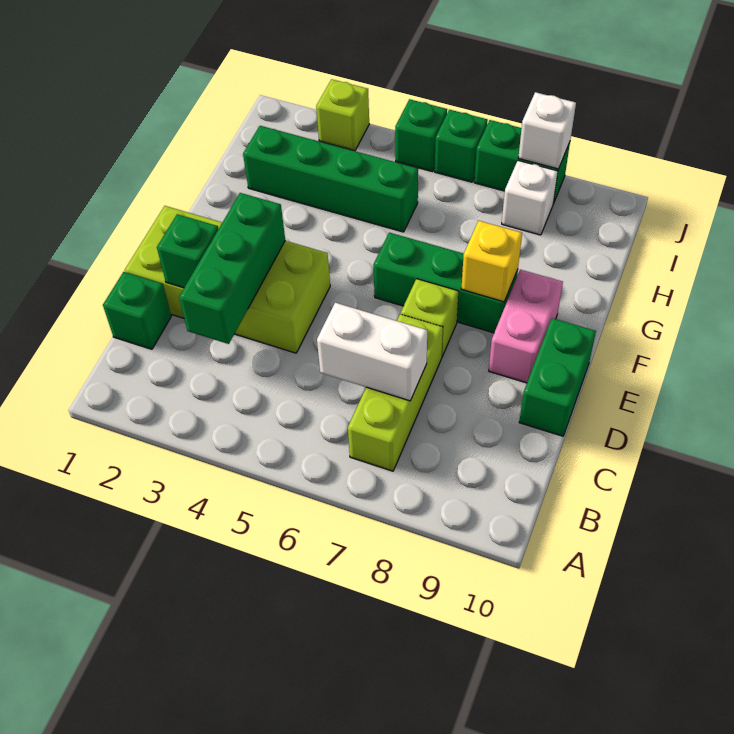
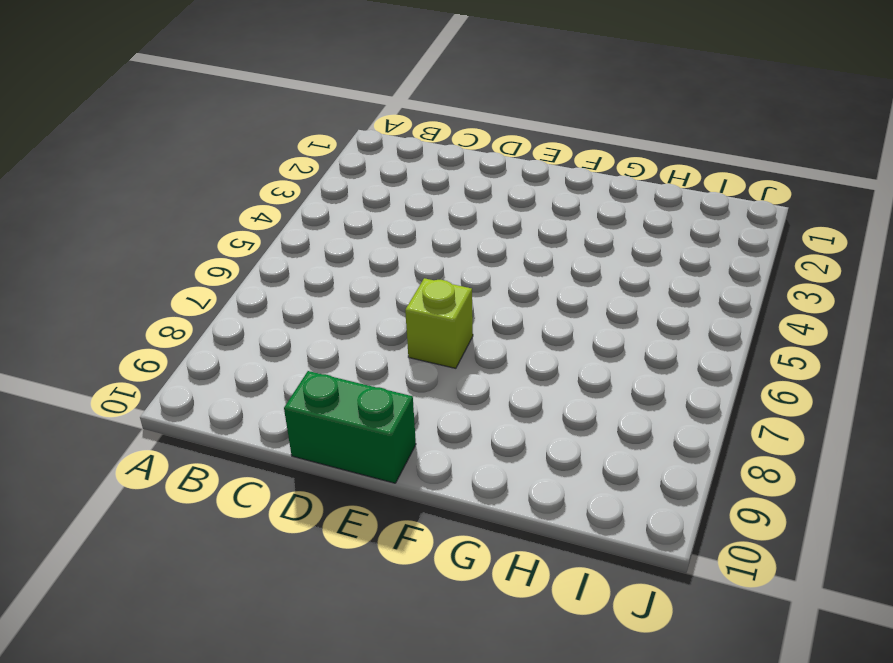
none -> lime 1x3 brick [348,314,443,471]
none -> green 1x1 brick [103,272,171,349]
none -> lime 2x4 brick [125,206,330,353]

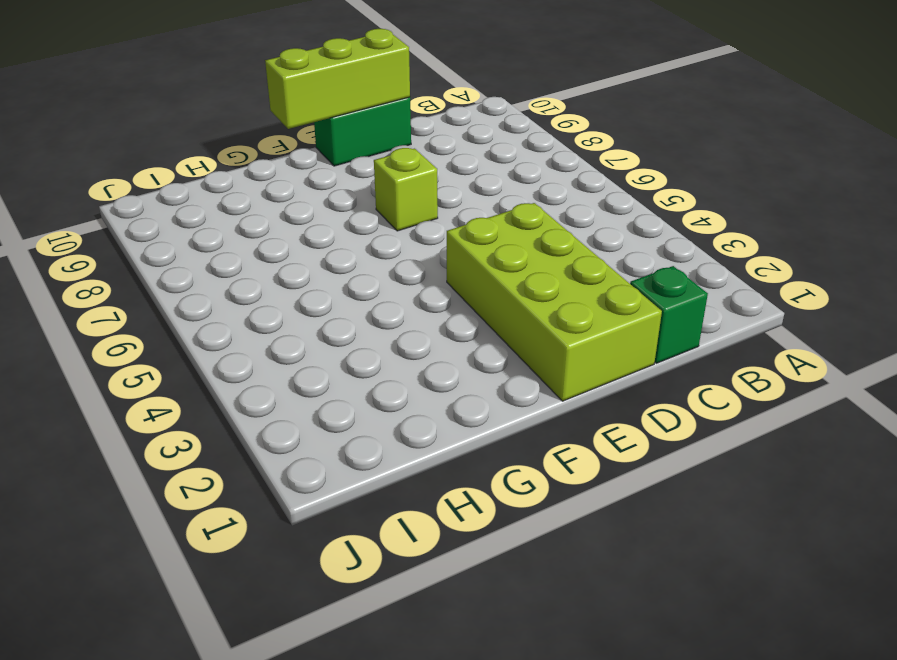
lime 1x3 brick [265,29,410,129] -> lime 1x3 brick moved to [348,314,443,471]
none -> pink 1x2 brick [489,270,563,383]
none -> green 1x3 brick [373,232,518,333]
none -> green 1x4 brick [243,126,418,232]

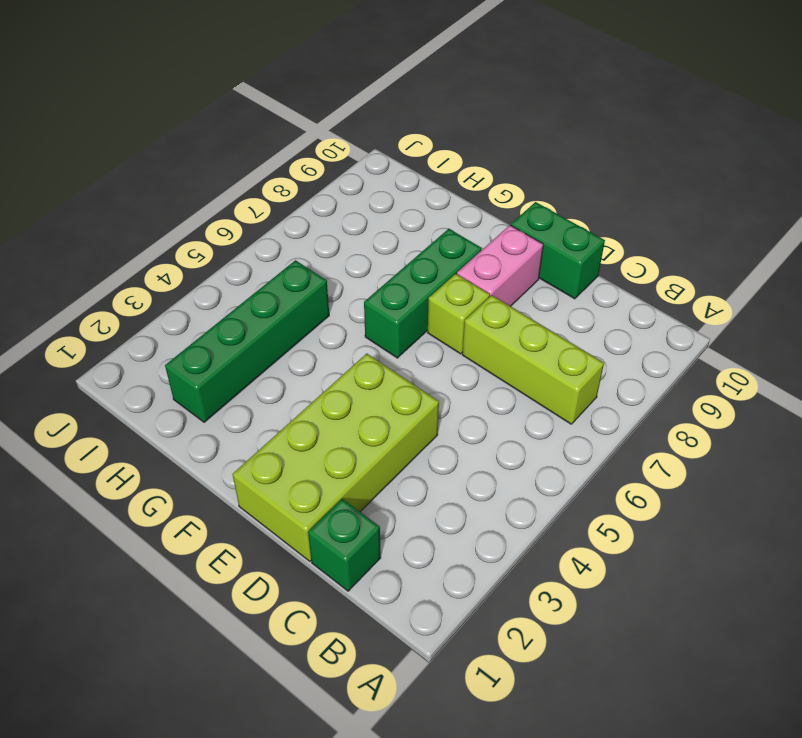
pink 1x2 brick [457,225,543,306] -> pink 1x2 brick turned to [489,270,563,383]
none -> white 1x1 brick [502,161,558,235]
none -> lime 1x1 brick [316,79,369,151]
none -> green 1x1 brick [395,99,447,172]

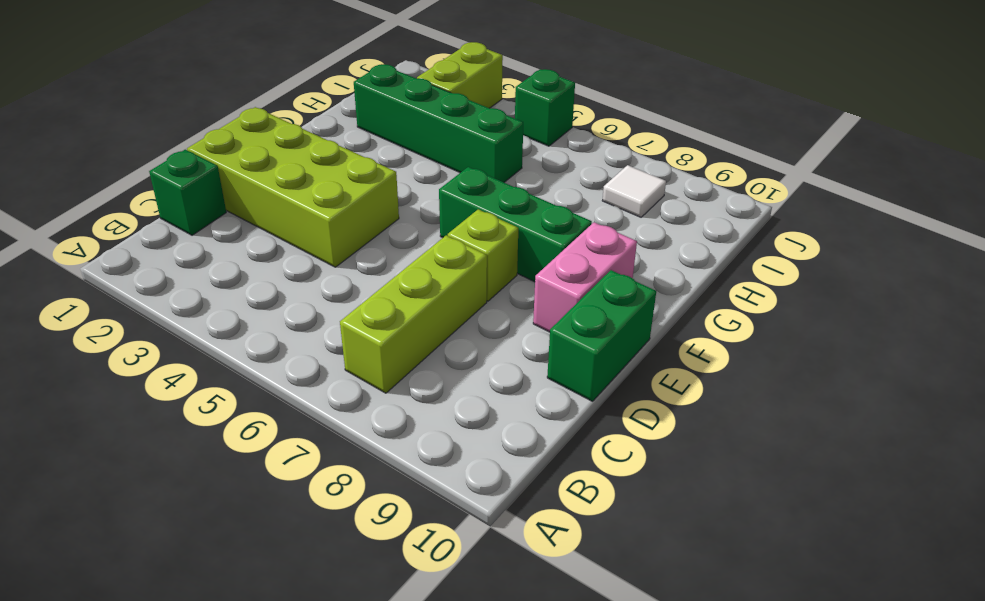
lime 1x2 brick [417,42,503,108] -> lime 1x1 brick [316,79,369,151]
white 1x1 tile [602,165,666,217] -> white 1x1 brick [502,161,558,235]
none -> green 1x1 brick [435,110,488,182]
none -> green 1x2 brick [474,120,570,204]
none -> green 1x3 brick [179,193,285,344]

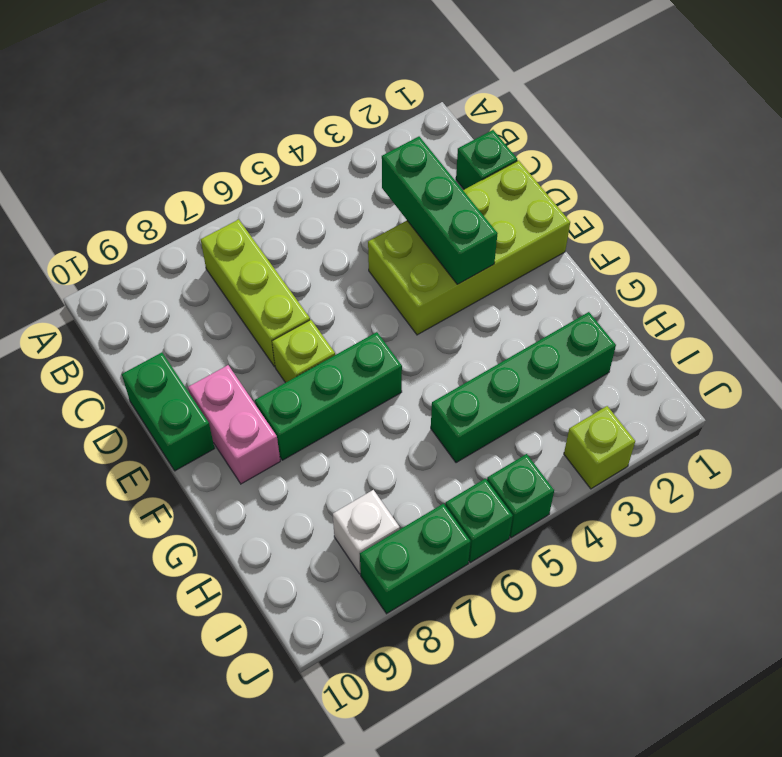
none -> white 1x2 brick [317,303,427,401]
none -> green 1x1 brick [157,214,218,288]
none -> yellow 1x1 brick [461,221,522,302]

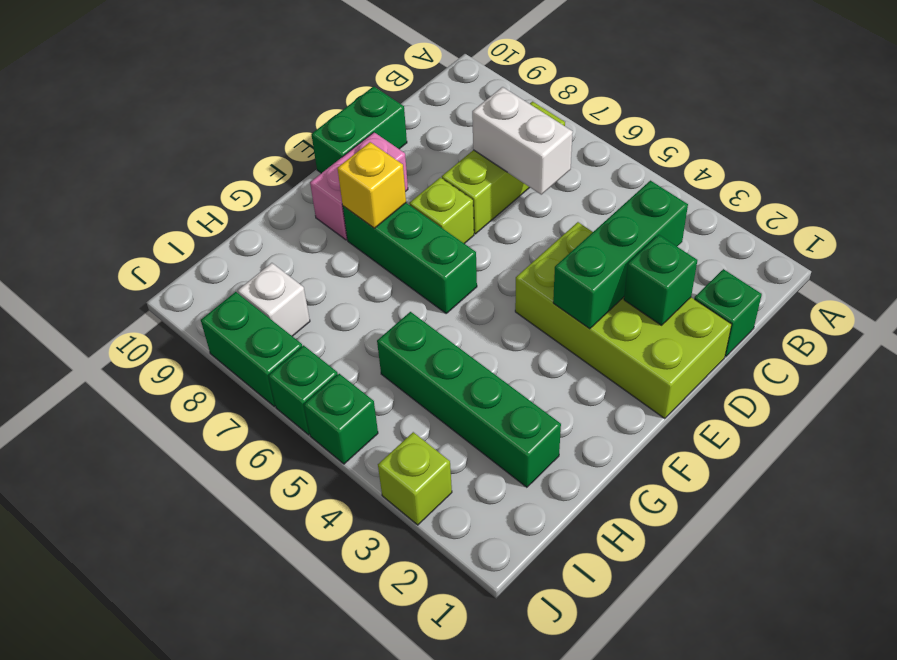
none -> white 1x1 brick [518,92,576,169]

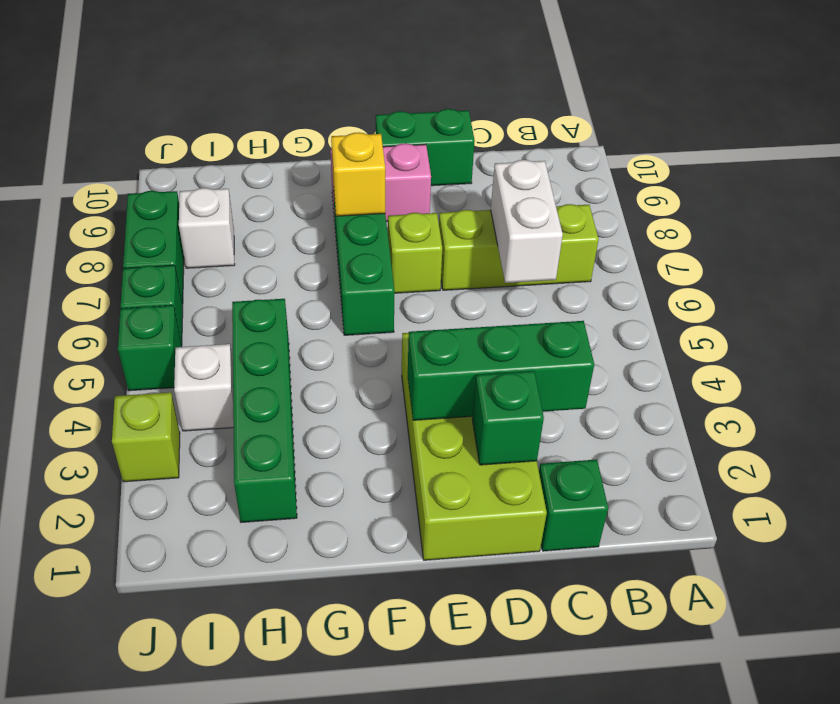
white 1x1 brick [174,344,234,431] -> white 1x1 brick moved to [518,92,576,169]

